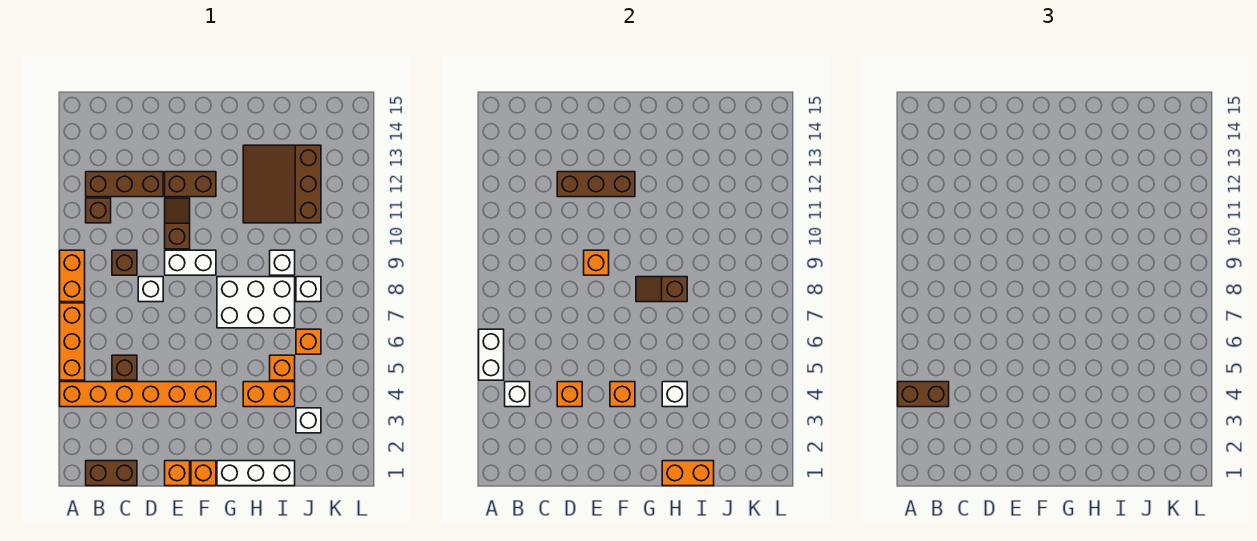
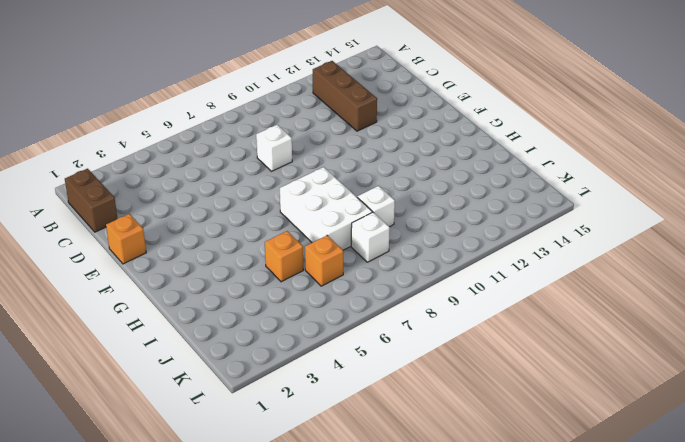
none -> orange 1x6 brick [60,382,216,407]
none -> orange 1x3 brick [60,303,85,380]
none -> orange 1x2 brick [60,250,85,302]
none -> brown 1x1 brick [86,198,111,223]

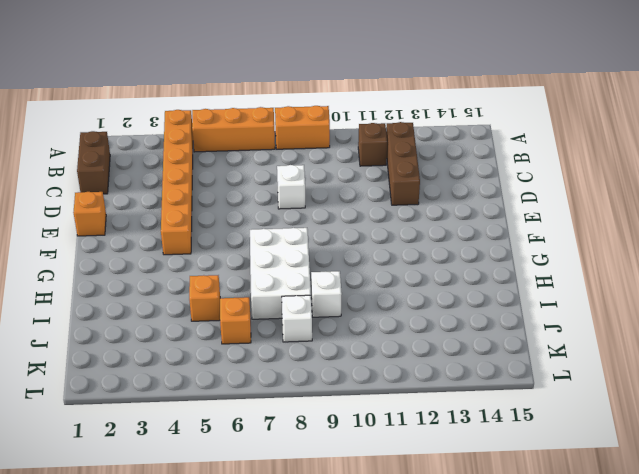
none -> brown 1x1 brick [112,355,137,380]
none -> brown 1x1 brick [112,250,137,275]
none -> white 1x2 brick [165,250,216,275]
none -> brown 1x2 slope [165,198,190,249]

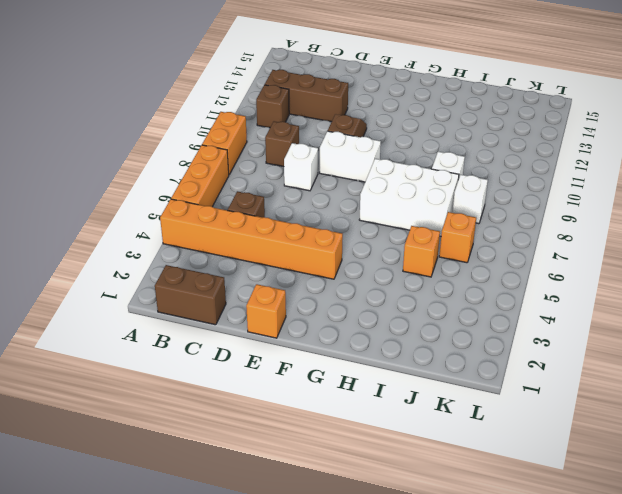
none -> brown 1x2 brick [165,172,216,197]
none -> orange 1x1 brick [191,461,216,486]
none -> white 1x3 brick [217,461,295,486]
none -> orange 1x2 brick [243,382,295,407]

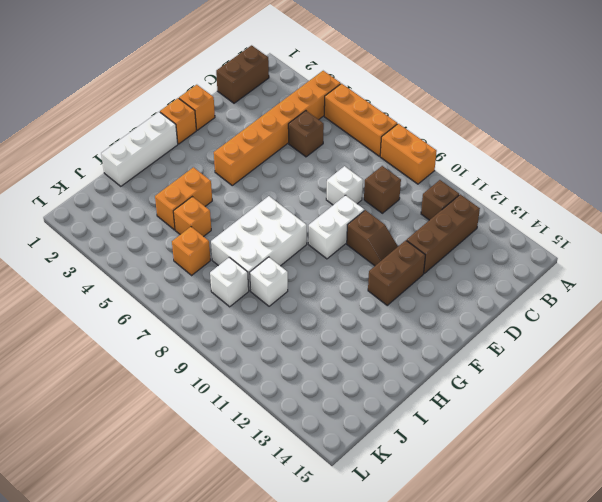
none -> brown 3x3 slope [243,145,321,223]
none -> white 1x1 brick [296,408,321,433]
none -> white 1x2 brick [479,329,504,380]
none -> white 1x1 brick [505,382,530,407]

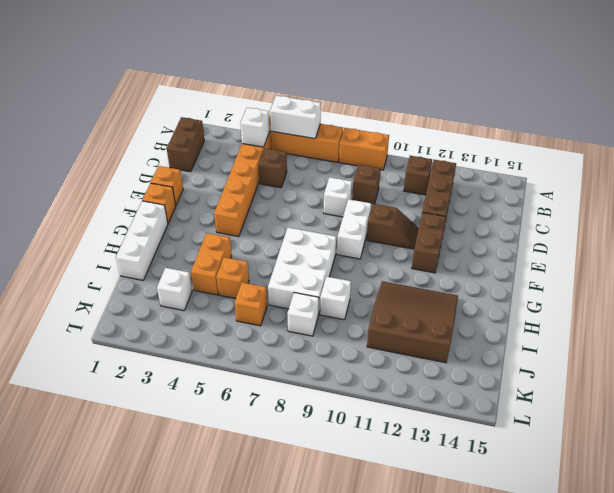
none -> orange 1x1 brick [557,382,582,407]
none -> brown 1x3 brick [557,172,635,197]
none -> orange 1x1 brick [584,250,609,275]
none -> orange 1x1 brick [610,382,635,407]

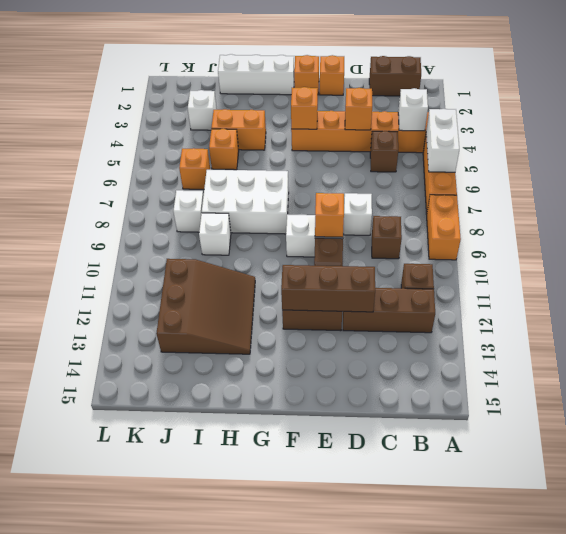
none -> brown 1x2 slope [636,277,687,302]
none -> orange 1x2 brick [662,461,714,486]
none -> white 1x1 brick [662,382,687,407]
none -> brown 1x2 brick [898,382,949,407]

